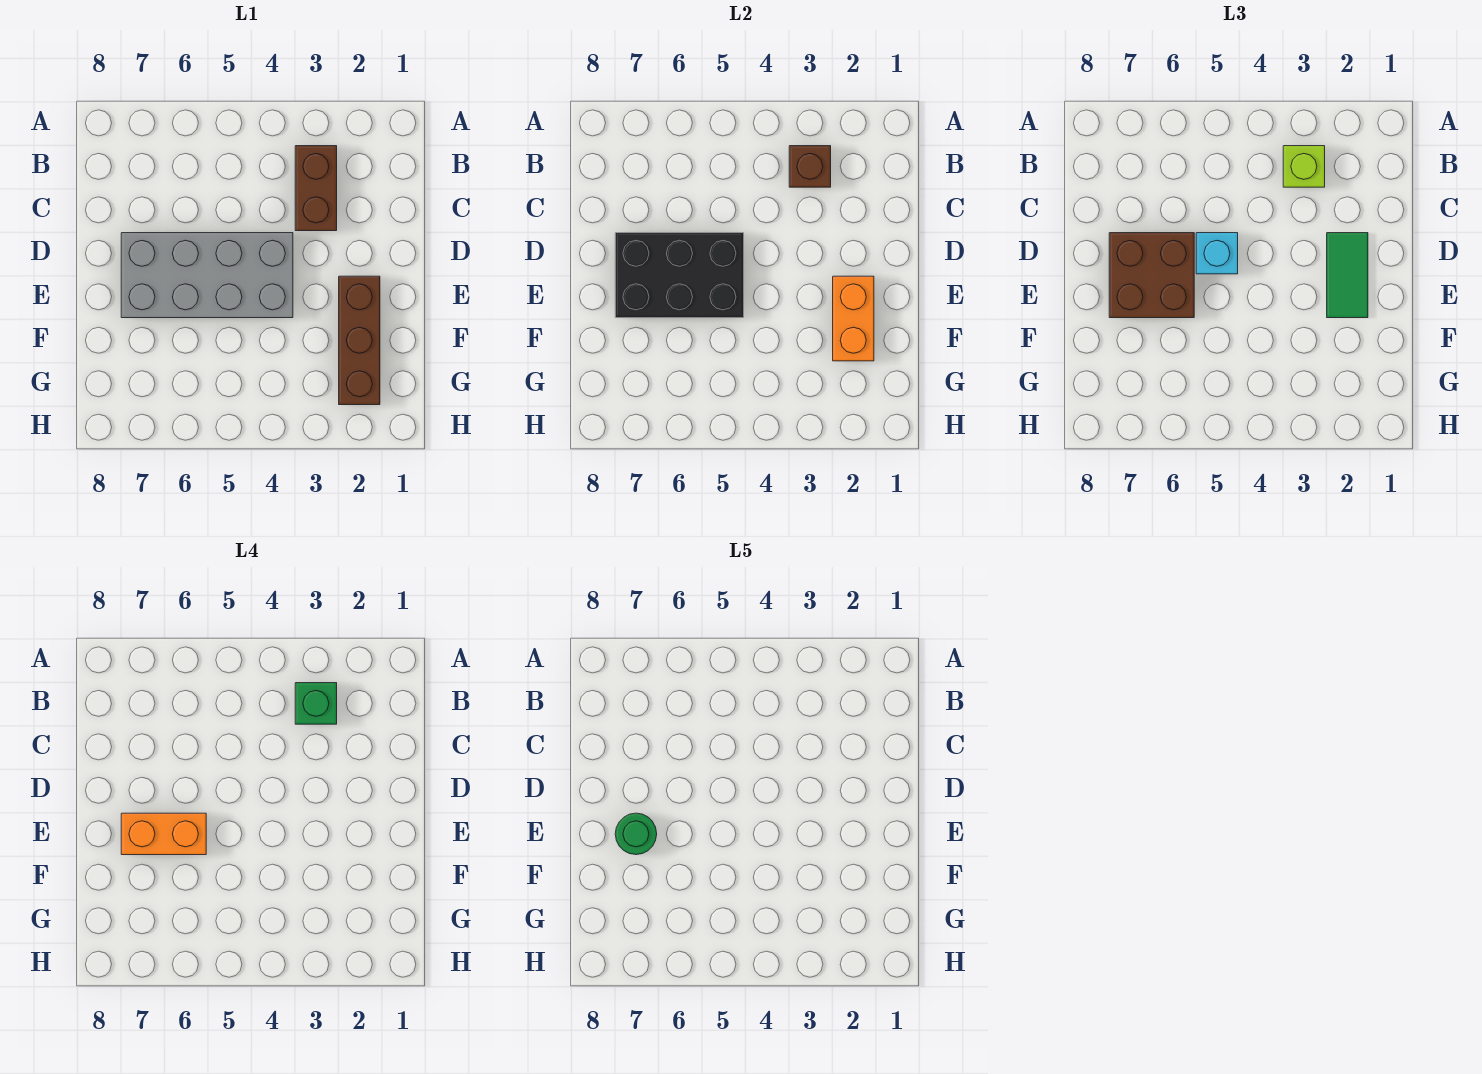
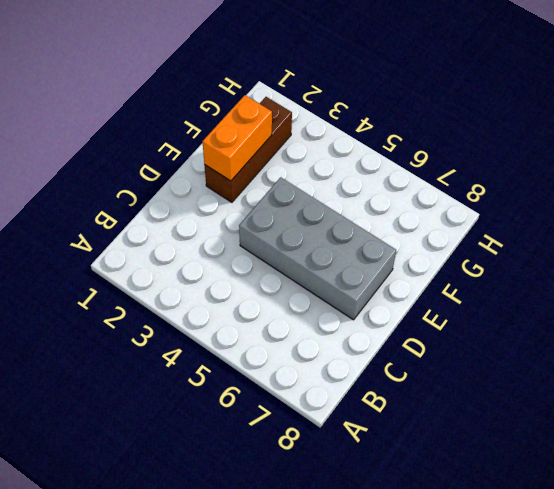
none -> brown 1x2 brick [295,146,337,231]
none -> brown 1x1 brick [789,146,831,187]
none -> black 2x3 brick [615,233,744,318]

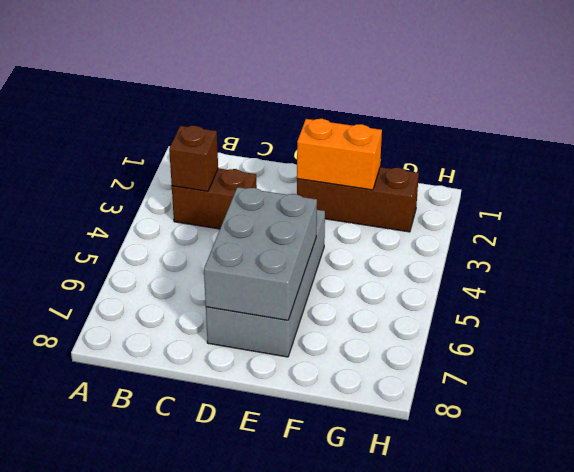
grey 2x3 brick [204,187,317,320] -> black 2x3 brick [615,233,744,318]
none -> lime 1x1 brick [1283,146,1325,187]
none -> green 1x2 tile [1327,233,1368,318]
none -> cyan 1x1 brick [1196,233,1238,274]

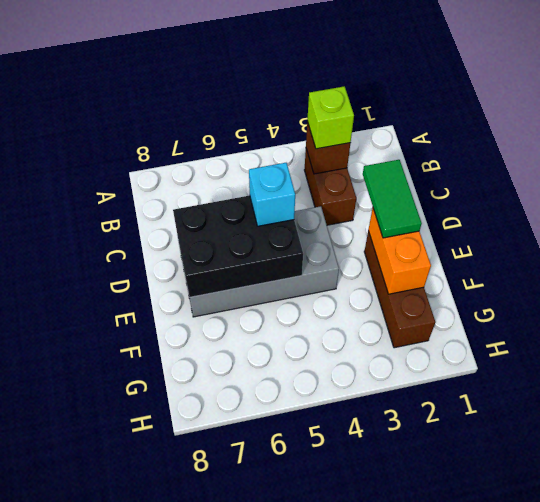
none -> brown 2x2 brick [1109,233,1194,318]
none -> green 1x1 brick [295,683,337,724]
none -> orange 1x2 brick [121,813,206,855]

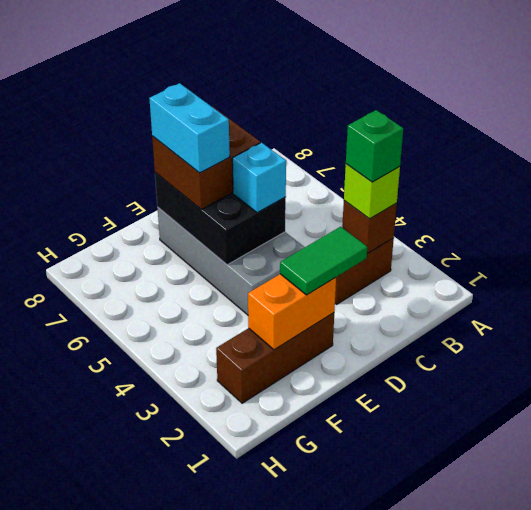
cyan 1x2 brick [149,83,230,173] -> orange 1x2 brick [121,813,206,855]
none -> green 1x1 round brick [615,813,657,855]

